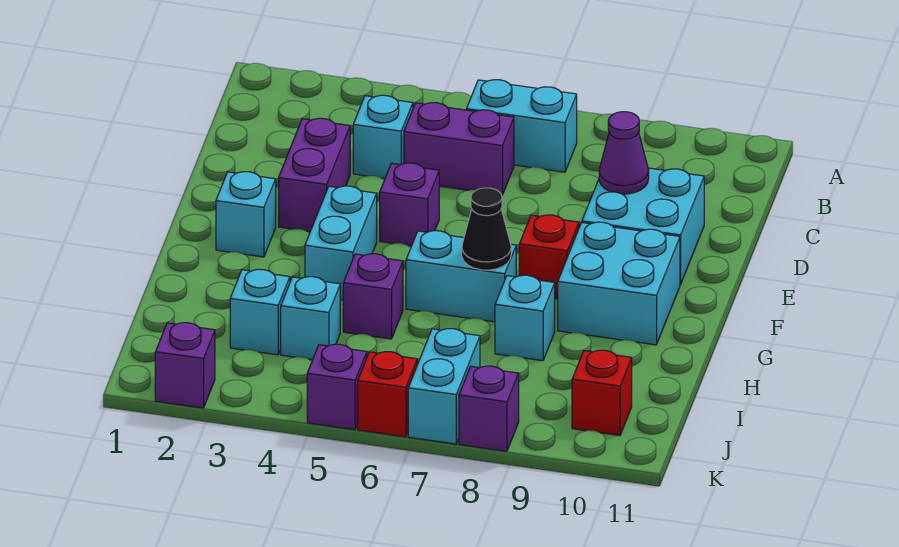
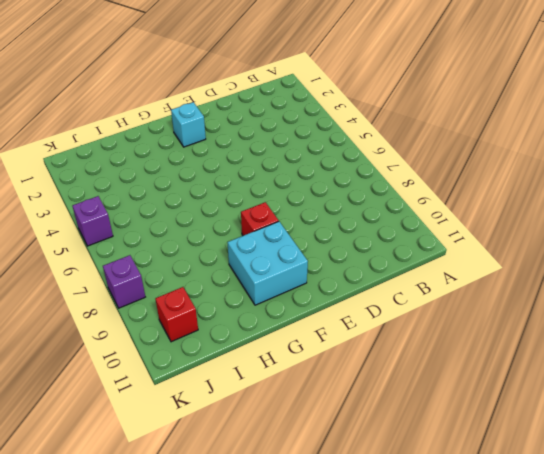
none -> cyan 1x2 brick [467,80,577,172]
none -> cyan 1x1 brick [353,95,413,178]
none -> purple 1x2 brick [404,103,514,195]

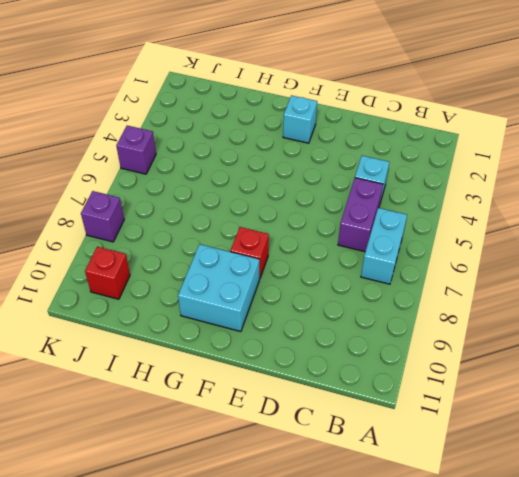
none -> purple 1x2 brick [279,118,350,232]
none -> cyan 2x2 brick [582,168,704,284]
none -> purple 1x1 brick [380,163,439,246]

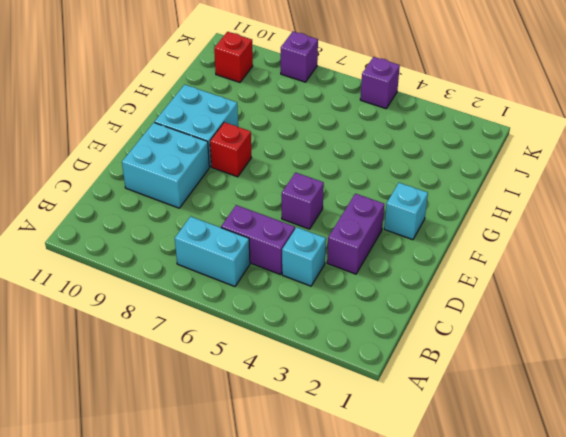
none -> cyan 1x2 brick [305,186,377,300]
none -> cyan 1x2 brick [406,231,516,322]
none -> purple 1x1 brick [343,254,403,339]

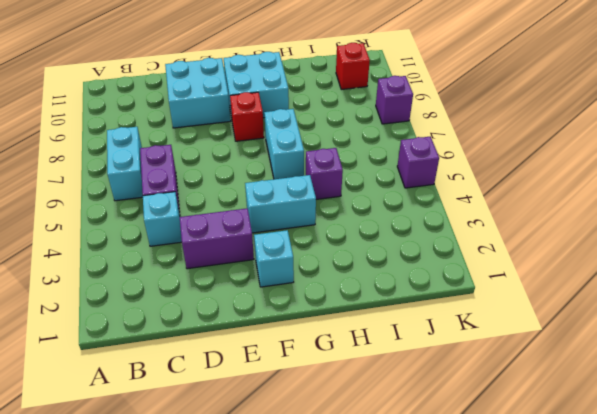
none -> purple 1x1 brick [380,163,439,246]
none -> cyan 1x1 brick [495,275,555,361]
none -> cyan 1x1 brick [230,269,290,355]

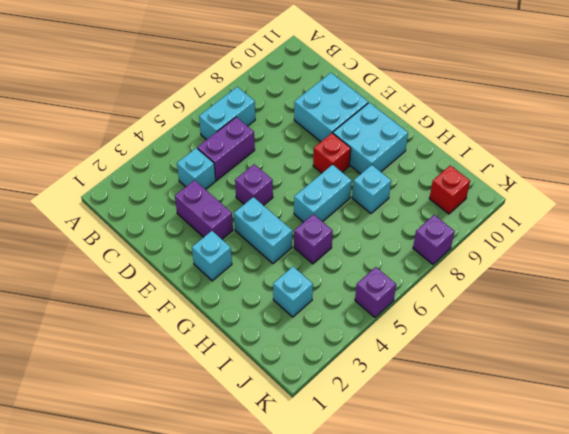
none -> cyan 1x1 brick [281,277,340,360]
none -> cyan 1x2 brick [408,329,480,444]
none -> purple 1x1 brick [155,323,215,408]

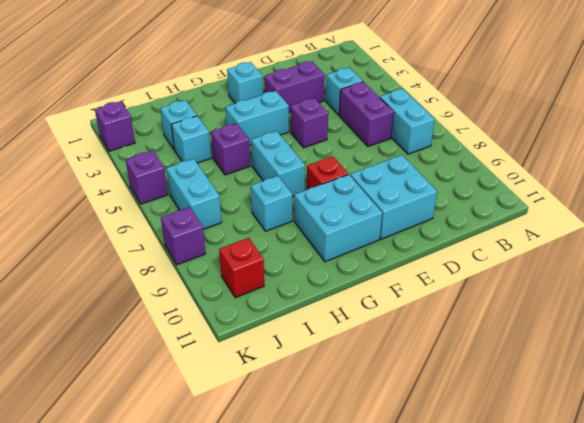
cyan 1x2 brick [166,159,222,229] -> cyan 1x2 brick turned to [408,329,480,444]
none -> red 1x1 brick [358,352,417,437]
none -> purple 1x1 cone [599,112,649,194]
none -> black 1x1 cone [462,188,511,270]

